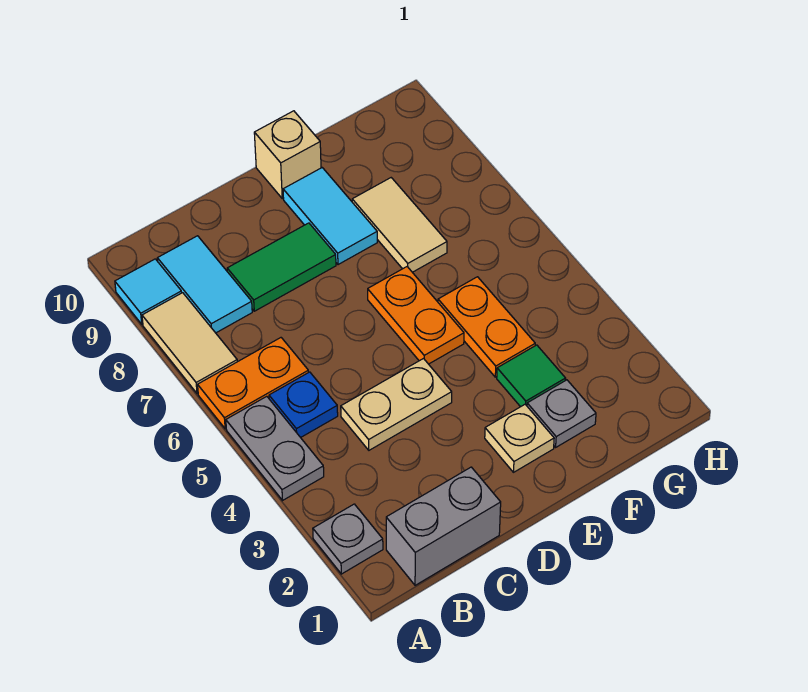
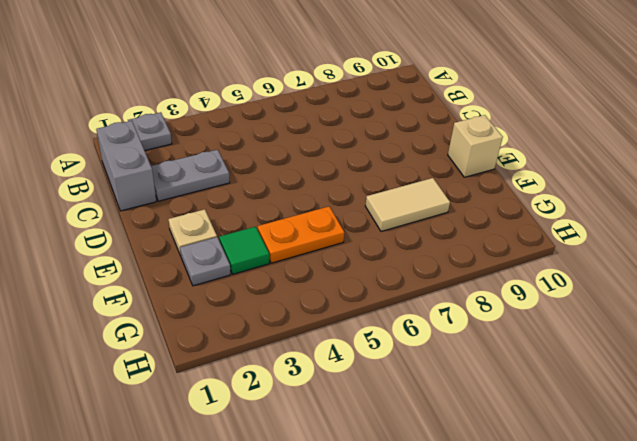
grey 1x2 plate [151,150,230,201] -> grey 1x2 plate moved to [226,396,324,500]
none -> orange 1x2 plate [198,338,308,429]
none -> tan 1x2 tile [142,293,237,394]
none -> cyan 1x1 tile [115,259,182,324]

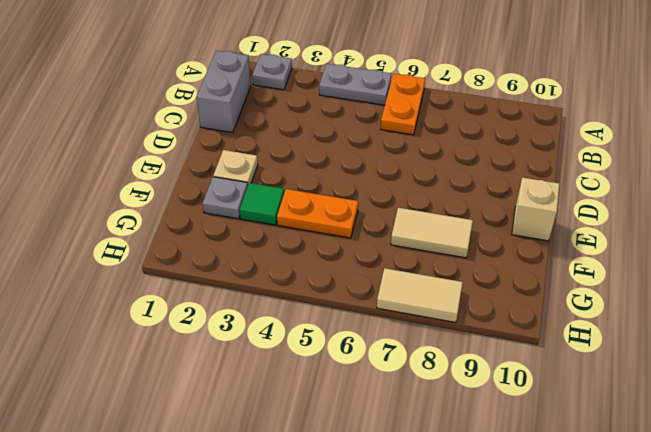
tan 1x2 tile [377,268,463,322] -> tan 1x2 tile moved to [142,293,237,394]
none -> cyan 1x1 tile [115,259,182,324]
none -> blue 1x1 plate [269,372,338,438]
none -> cyan 1x2 tile [157,236,252,333]

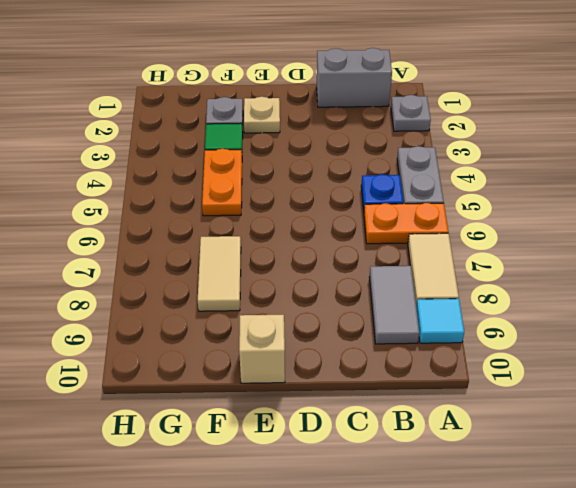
grey 1x2 tile [370,266,419,344] -> cyan 1x2 tile [157,236,252,333]
none -> tan 1x2 plate [341,359,452,450]
none -> green 1x2 tile [227,223,336,311]
none -> orange 1x2 plate [368,267,464,364]

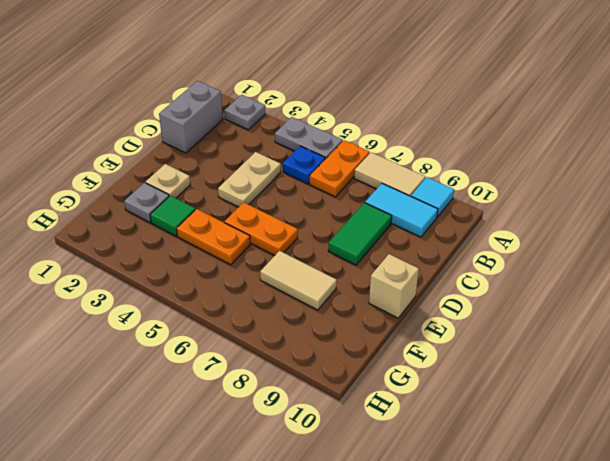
none -> cyan 1x2 tile [283,168,377,265]

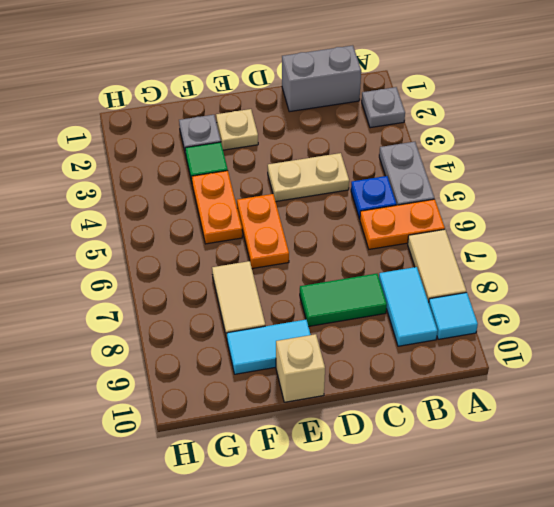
cyan 1x2 tile [227,320,311,374] -> cyan 1x2 tile turned to [283,168,377,265]

